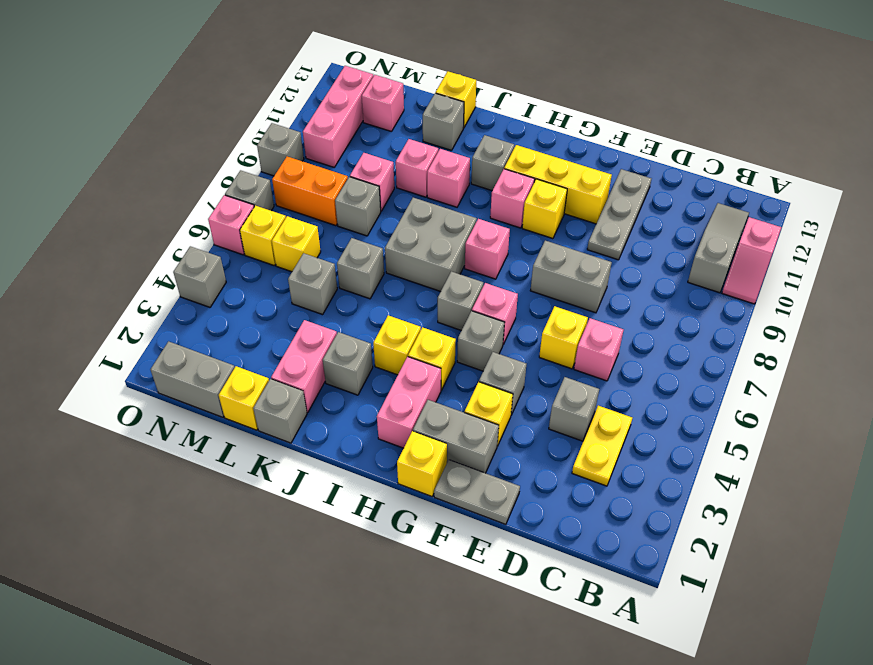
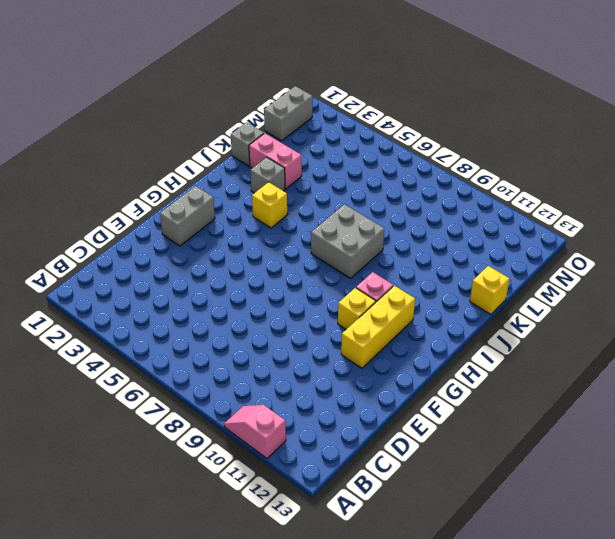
none -> grey 1x3 slope [688,203,749,293]
none -> yellow 1x2 plate [572,406,632,486]
none -> grey 1x1 brick [549,377,599,441]
none -> pink 1x1 brick [574,318,623,381]

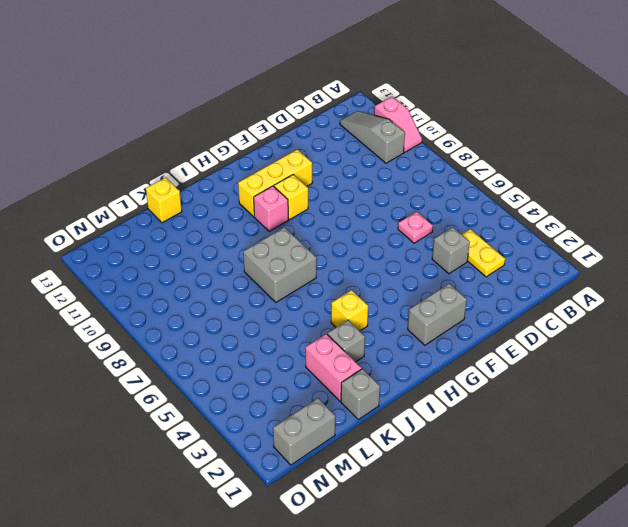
pink 1x1 plate [398,212,433,243] -> pink 1x1 brick [574,318,623,381]
none -> grey 1x2 plate [434,460,520,524]
none -> yellow 1x1 brick [539,306,588,369]
none -> grey 1x2 brick [530,241,612,313]
none -> grey 1x3 plate [587,169,651,260]

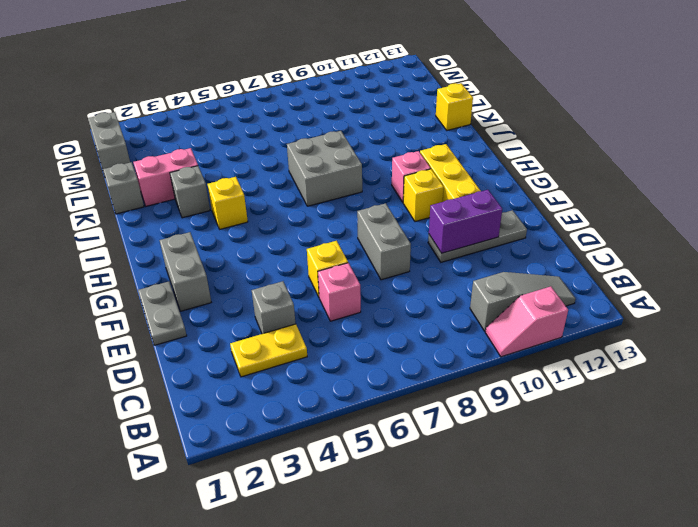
purple 1x2 brick [429,190,502,253] -> none
none -> yellow 1x1 brick [465,382,513,446]
none -> grey 1x1 brick [479,352,526,415]
none -> yellow 1x1 brick [397,431,447,496]
none -> grey 1x1 brick [457,311,504,371]

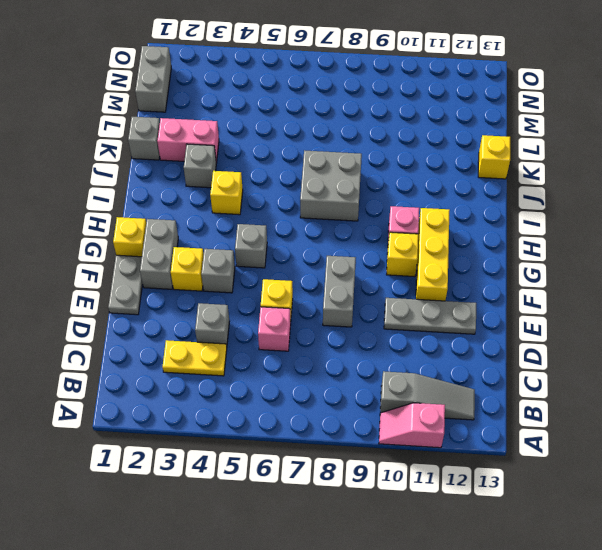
none -> pink 1x1 brick [472,283,518,344]
none -> pink 1x2 brick [377,357,441,448]
none -> yellow 1x1 brick [408,327,456,390]
none -> grey 1x1 brick [438,271,483,331]

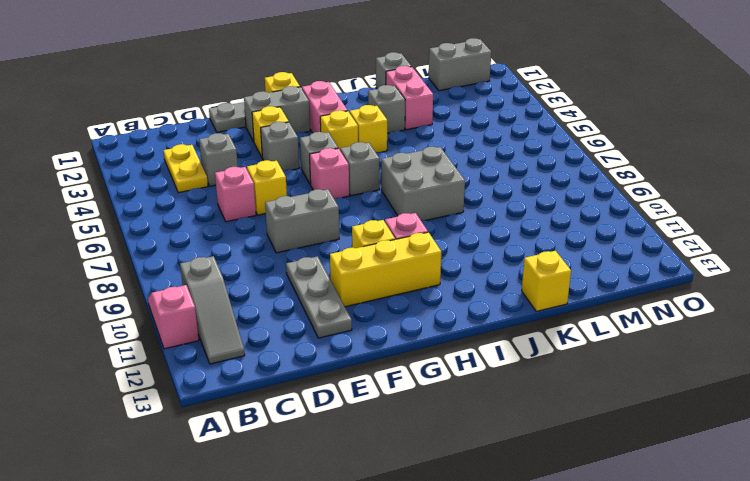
none -> pink 1x1 brick [465,219,510,279]
none -> grey 1x1 brick [471,135,514,191]
none -> pink 1x1 brick [427,149,470,207]
none -> grey 1x1 brick [337,238,384,299]

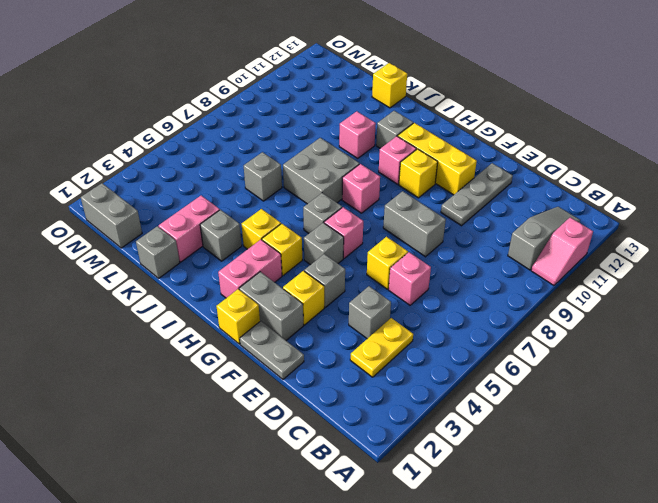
none -> pink 1x1 brick [396,139,438,197]
none -> grey 1x1 brick [423,93,464,150]
none -> yellow 1x1 brick [219,366,269,430]
none -> grey 1x1 brick [288,253,337,315]

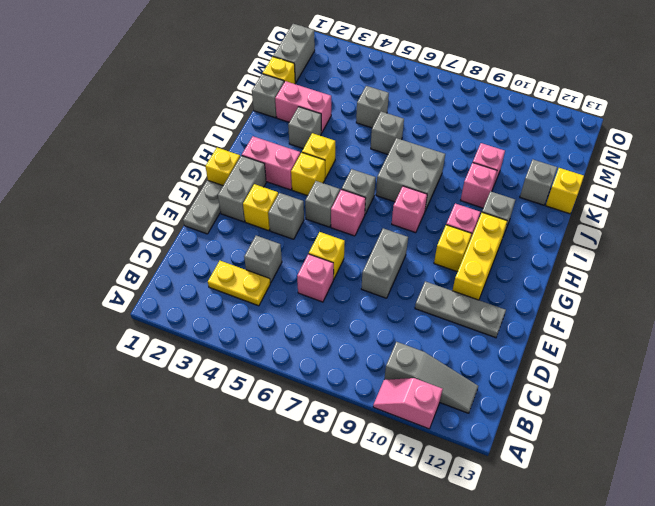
none -> grey 1x1 brick [335,177,381,236]
none -> pink 1x1 brick [350,153,394,211]
none -> yellow 1x1 brick [272,216,321,272]
none -> orange 1x2 brick [272,157,348,226]

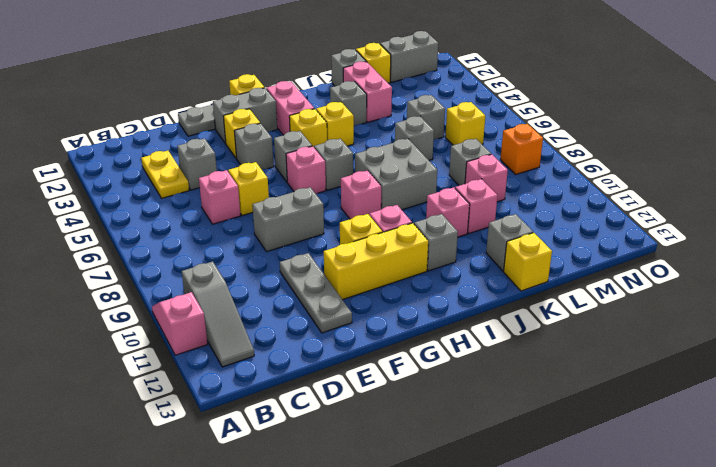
orange 1x1 brick [500,124,543,174] -> orange 1x2 brick [272,157,348,226]
none -> pink 1x1 brick [362,75,404,132]
none -> yellow 1x1 brick [240,206,286,266]
none -> pink 1x3 brick [303,66,373,167]
none -> grey 1x1 brick [173,246,226,307]

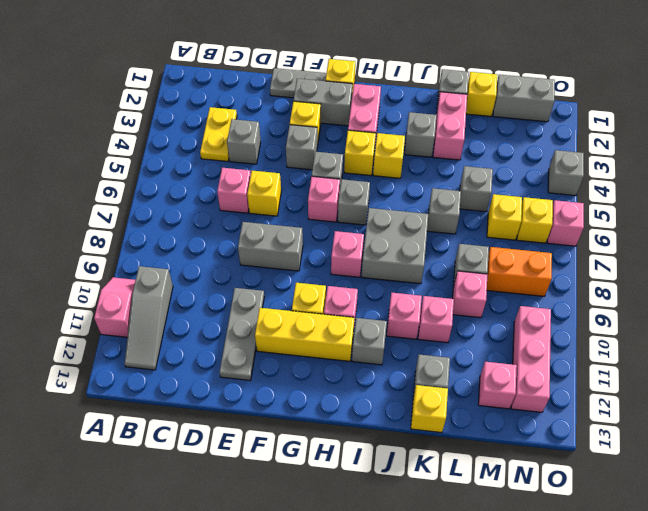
none -> grey 1x1 brick [225,170,274,211]
none -> grey 1x1 brick [257,123,304,176]

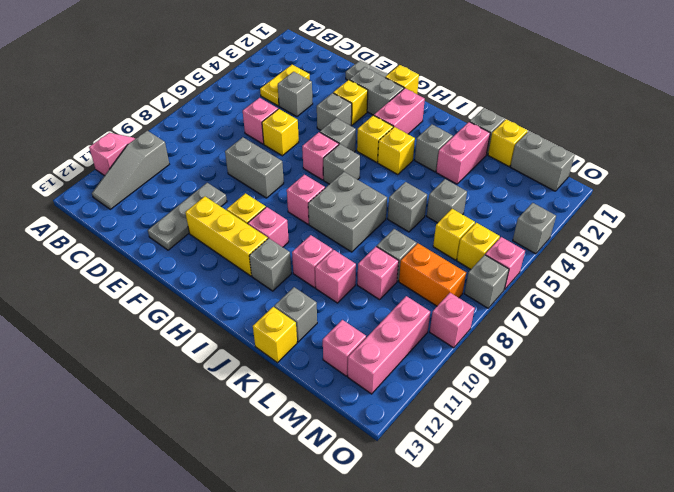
pink 1x1 brick [430,293,475,348] -> grey 1x1 brick [257,123,304,176]

